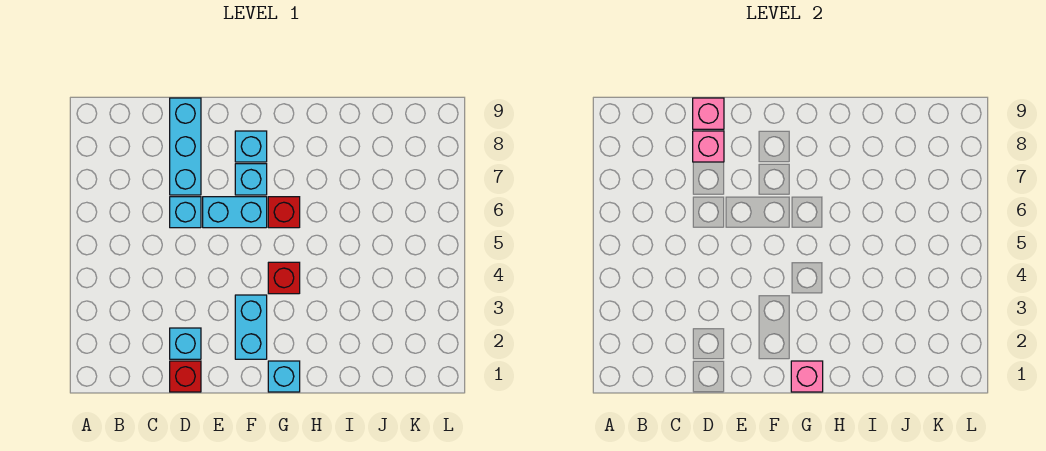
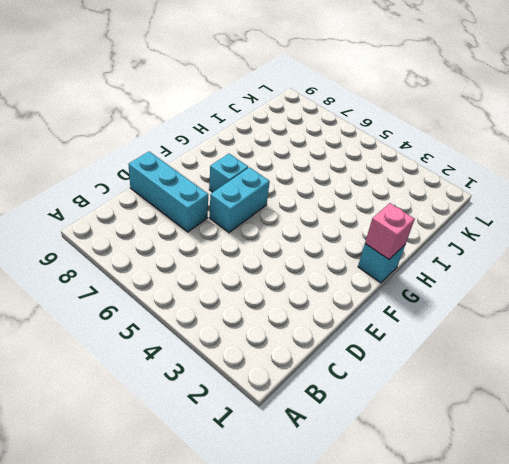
none -> red 1x1 brick [170,361,201,392]
none -> cyan 1x1 brick [170,328,201,359]
none -> cyan 1x1 brick [170,197,201,228]

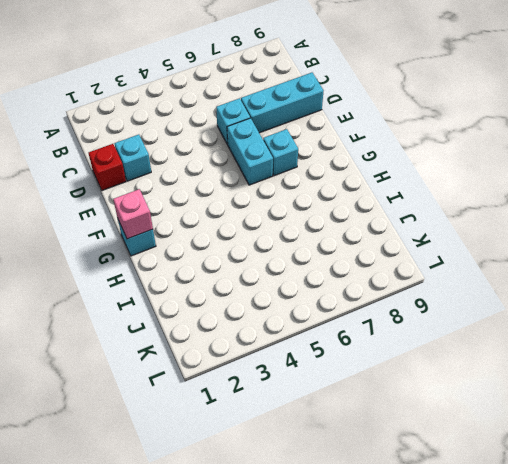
none -> cyan 1x2 brick [235,295,267,359]
none -> cyan 1x1 brick [235,131,267,162]
none -> red 1x1 brick [268,262,300,294]

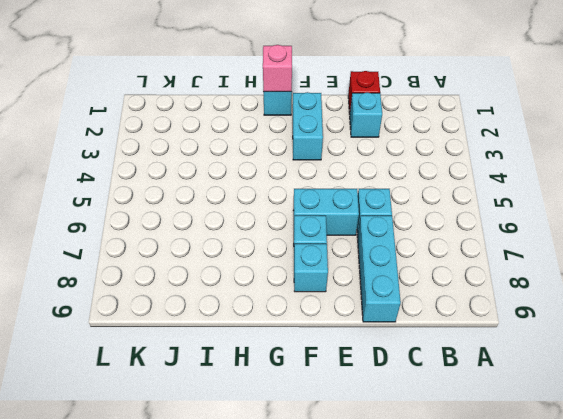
none -> red 1x1 brick [268,262,300,294]
none -> red 1x1 brick [268,197,300,228]
none -> pink 1x1 brick [693,131,724,162]

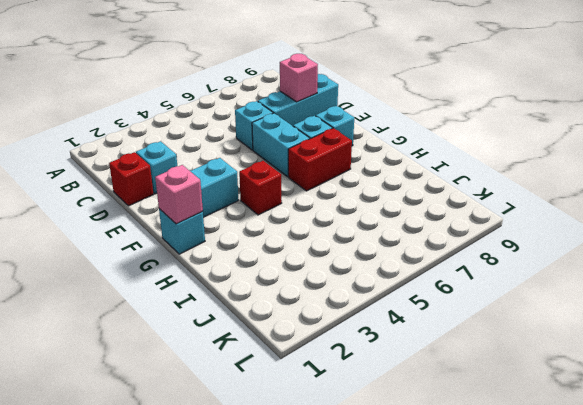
red 1x2 brick [288,128,352,191] -> red 1x1 brick [268,197,300,228]
none -> pink 1x1 brick [693,98,724,129]

